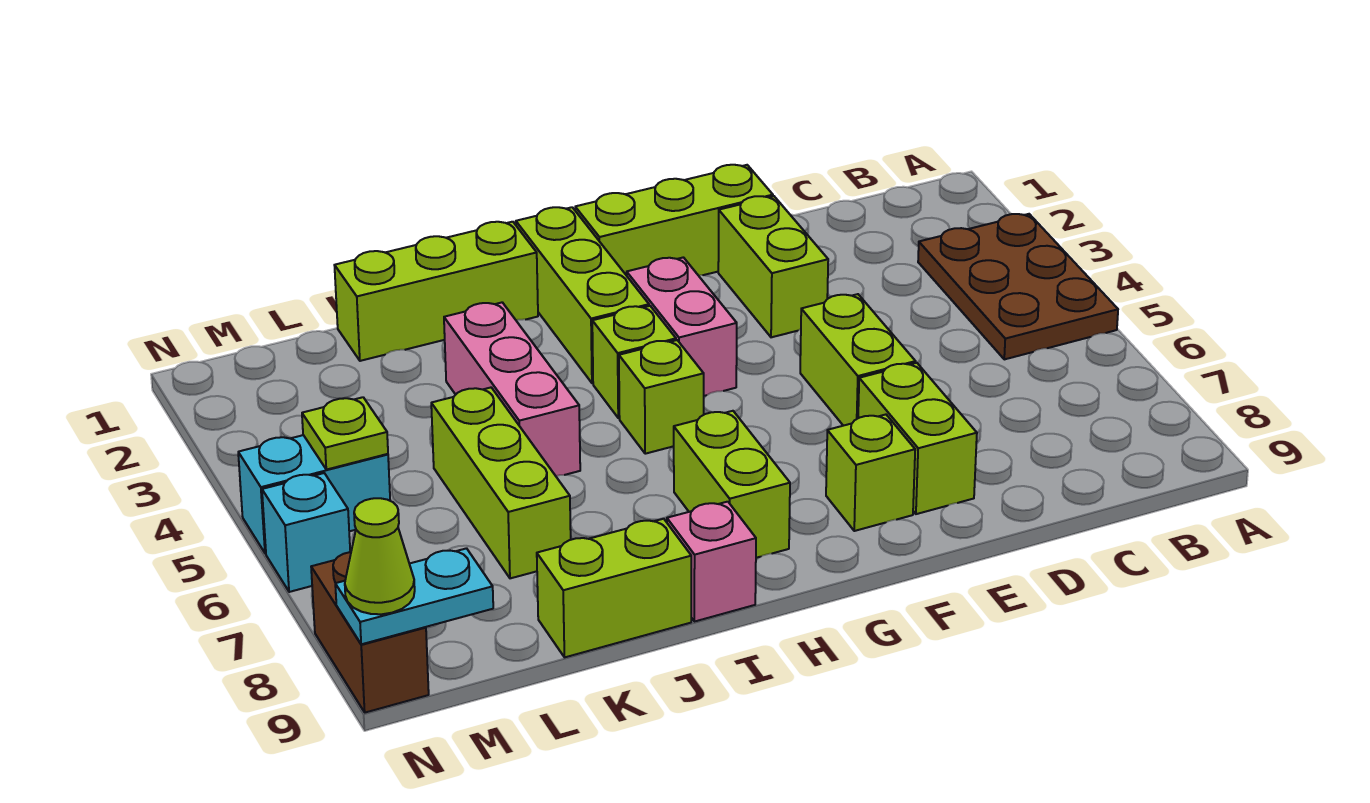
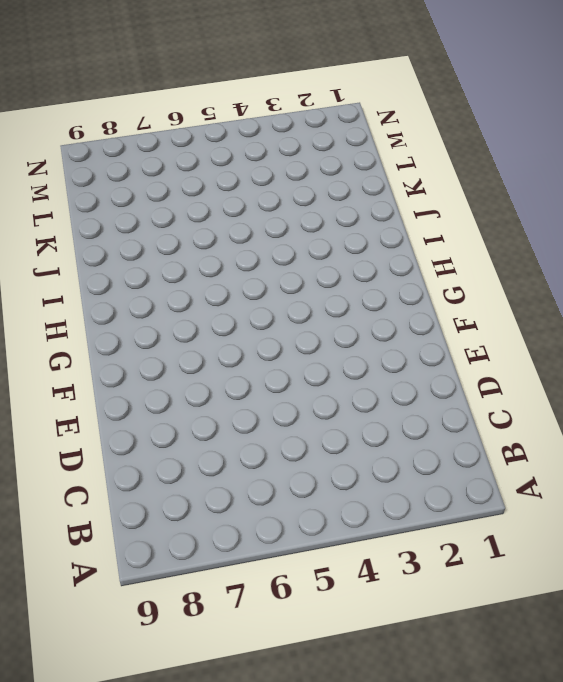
none -> brown 2x3 plate [918,214,1118,359]
none -> lime 1x3 brick [575,165,773,276]
none -> lime 1x2 brick [718,196,828,337]

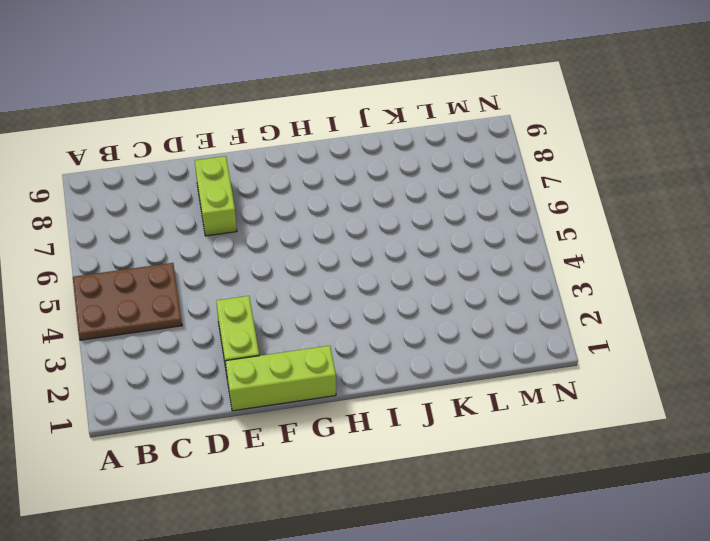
brown 2x3 plate [73,263,182,340] -> brown 2x3 plate turned to [918,214,1118,359]
none -> lime 1x2 brick [800,294,916,426]
none -> lime 1x1 brick [826,415,915,531]
none -> pink 1x2 brick [627,257,737,396]

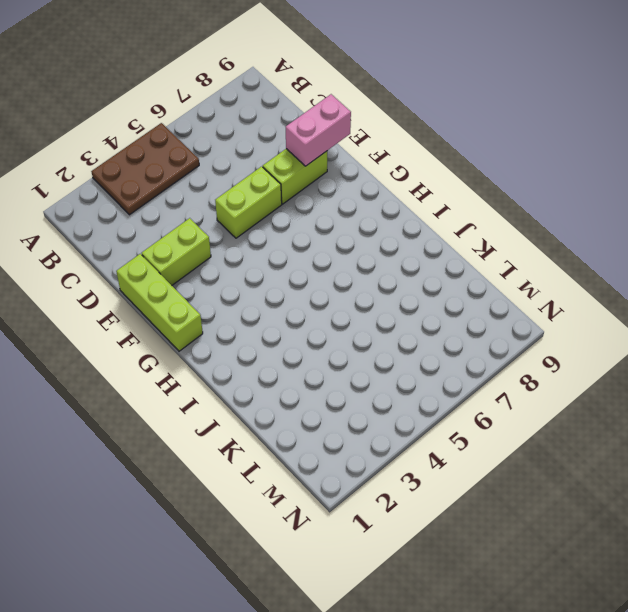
pink 1x2 brick [286,94,351,166] -> pink 1x2 brick moved to [627,257,737,396]
none -> lime 1x1 brick [826,415,915,531]
none -> lime 1x3 brick [516,207,649,383]
none -> lime 1x1 brick [592,306,676,418]

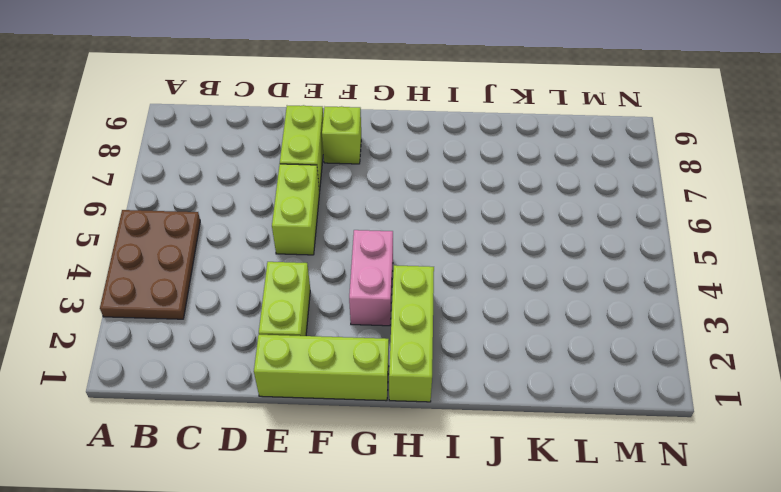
none -> lime 1x1 brick [592,306,676,418]
none -> lime 1x1 brick [619,340,704,454]
none -> lime 1x2 brick [673,411,790,558]

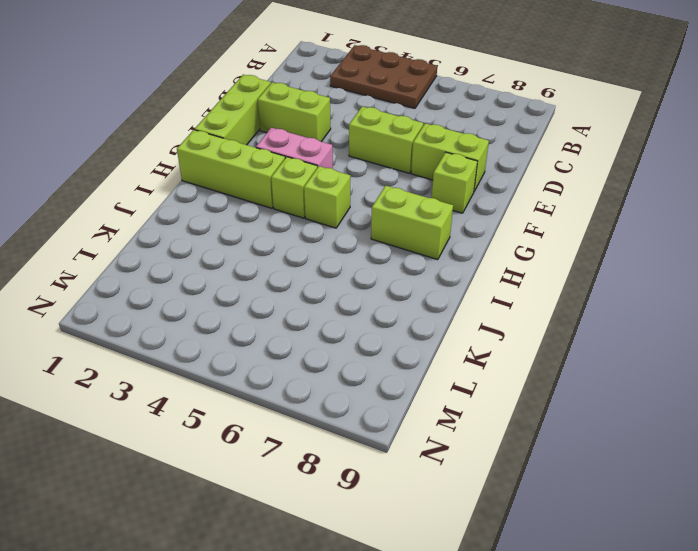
none -> lime 1x3 brick [334,222,538,361]
none -> pink 1x1 brick [667,502,756,622]
none -> pink 1x3 brick [444,302,580,476]

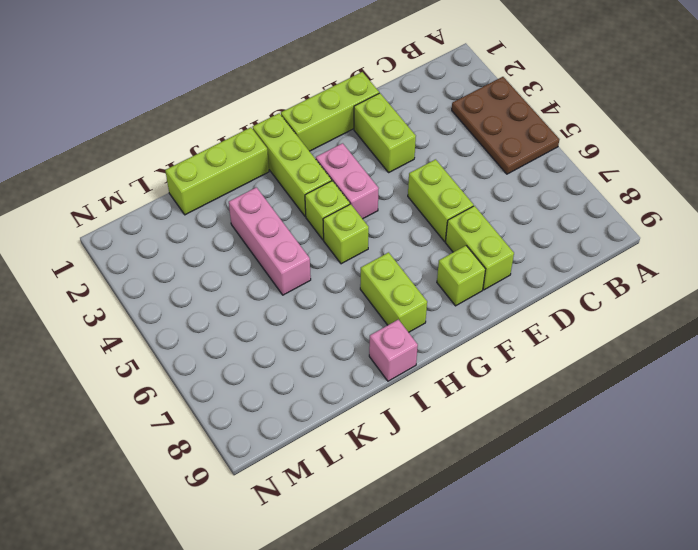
none -> lime 1x2 brick [537,519,691,657]
none -> lime 1x3 brick [431,388,571,578]
none -> cyan 1x2 brick [238,435,390,553]

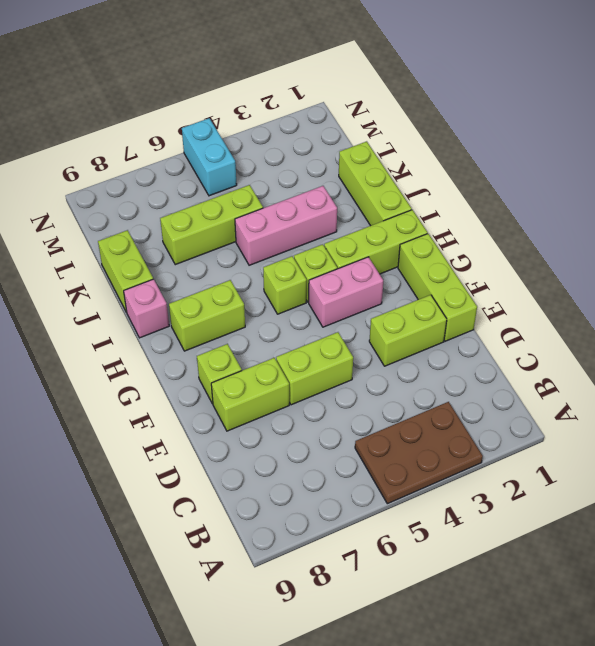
none -> cyan 1x1 brick [262,473,350,592]
none -> brown 1x2 brick [311,552,429,713]
none -> lime 1x1 plate [302,397,388,470]

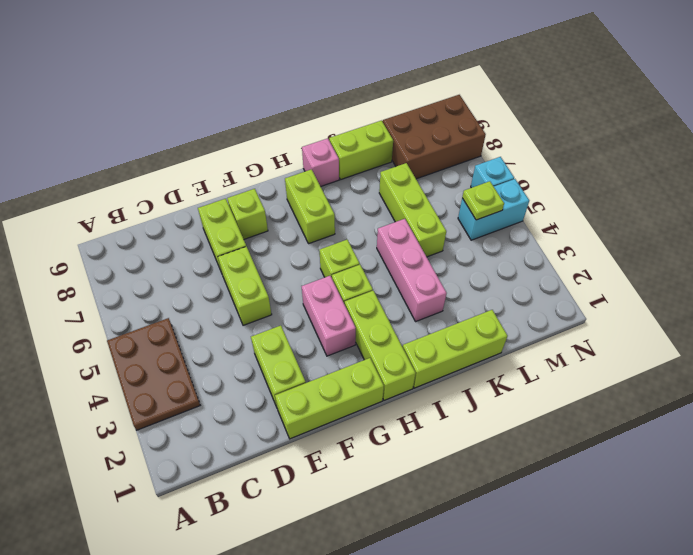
brown 2x3 brick [383,95,486,179] -> brown 1x2 brick [311,552,429,713]
none -> cyan 1x2 plate [335,548,493,644]
none -> lime 1x1 cone [345,498,415,614]

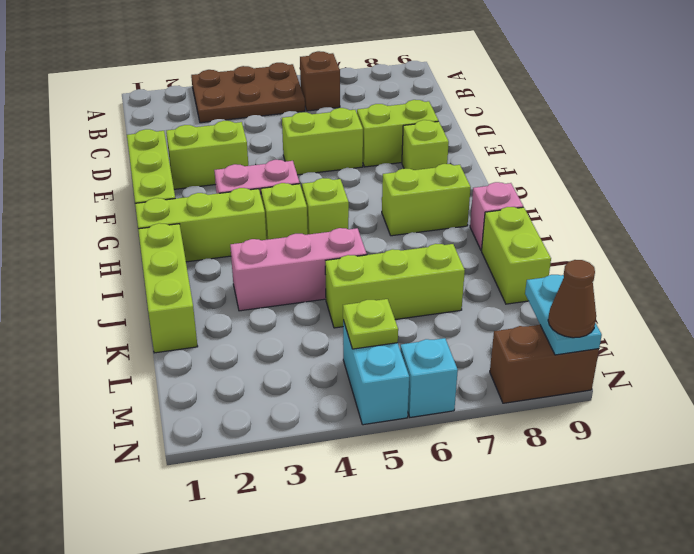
brown 1x1 brick [300,51,340,111] -> none
brown 1x1 cone [548,260,596,338] -> lime 1x1 cone [345,498,415,614]

